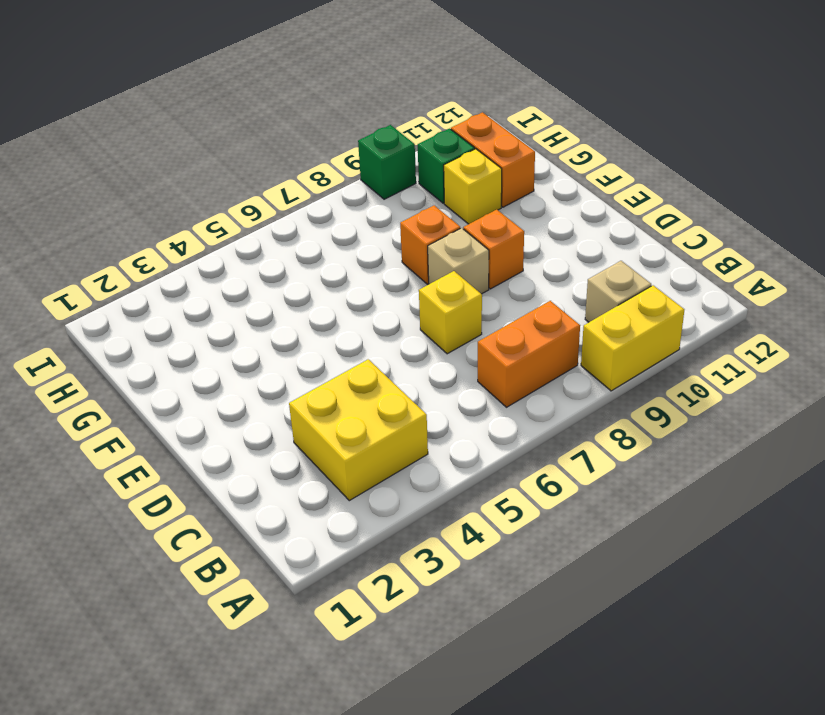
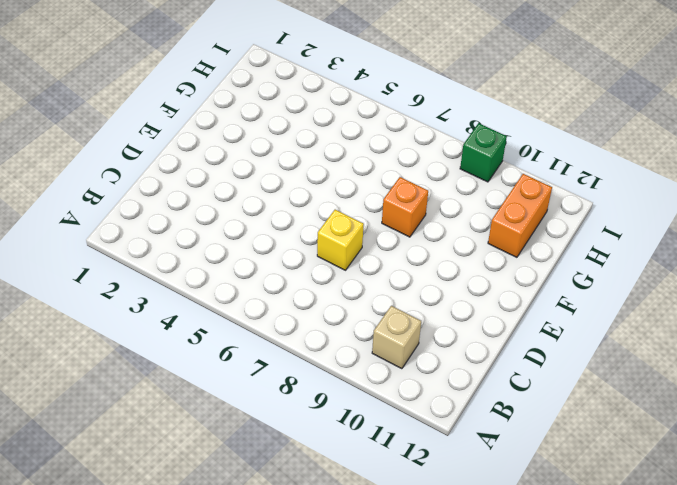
none -> yellow 1x2 brick [581,285,684,391]
none -> yellow 2x2 brick [289,359,428,501]
none -> orange 1x2 brick [478,301,580,407]

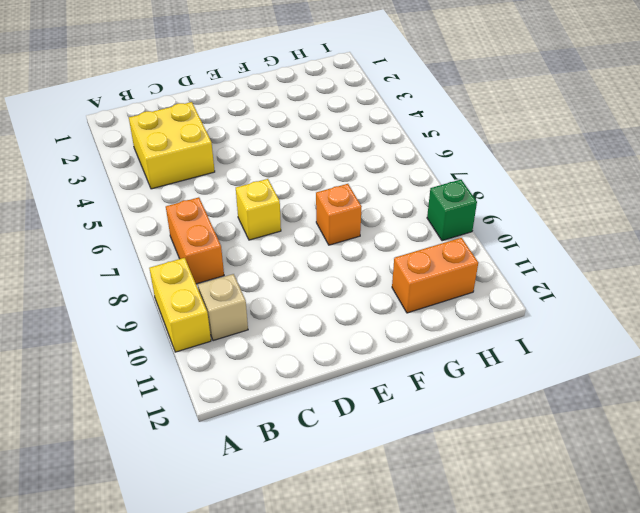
none -> tan 1x1 brick [428,228,489,294]
none -> orange 1x1 brick [463,210,524,289]
none -> yellow 1x1 brick [444,149,502,224]

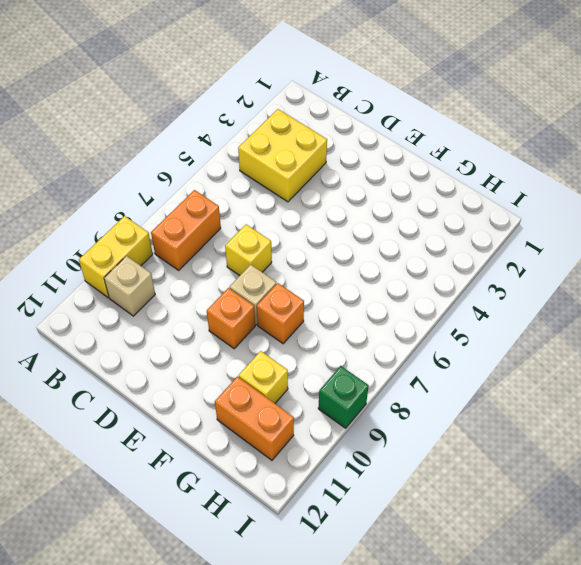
none -> green 1x1 brick [418,129,475,203]

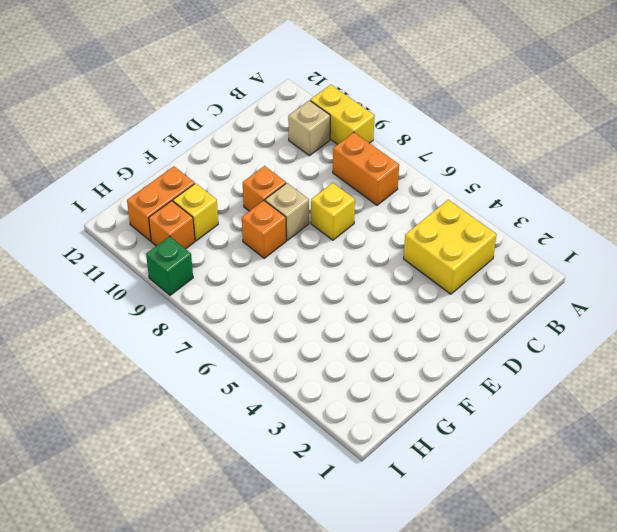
orange 1x1 brick [149,201,195,249] -> green 1x1 brick [418,129,475,203]

